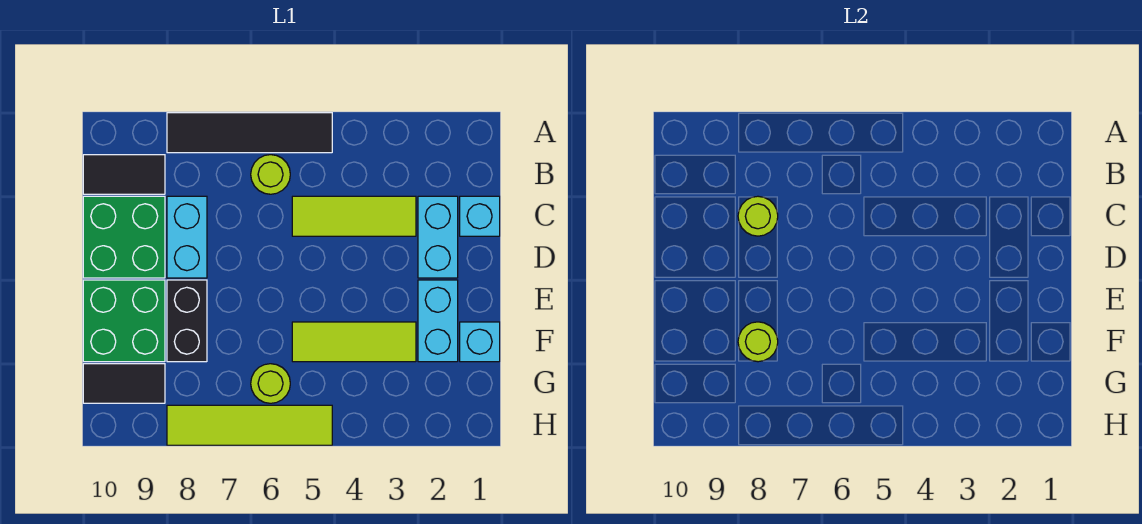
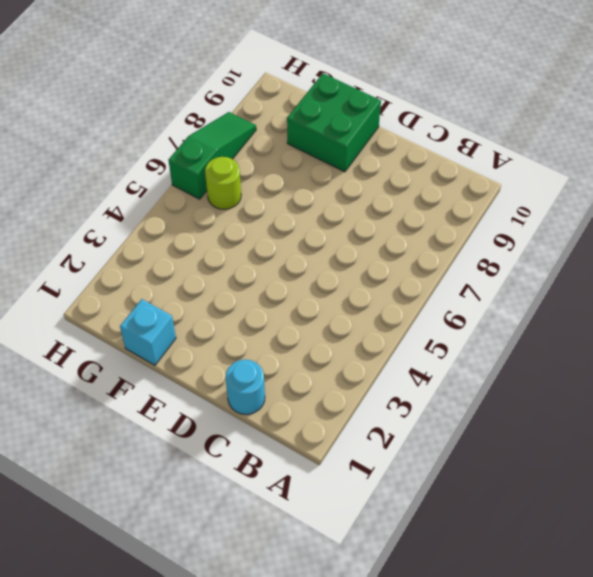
cyan 1x1 round brick [226,360,265,415] -> cyan 1x1 brick [460,196,500,236]
green 1x3 slope [168,112,256,199] -> lime 1x4 tile [167,405,332,445]
none -> black 1x4 tile [167,113,332,153]
none -> lime 1x1 round brick [251,155,290,194]
none -> black 1x2 tile [83,155,165,194]

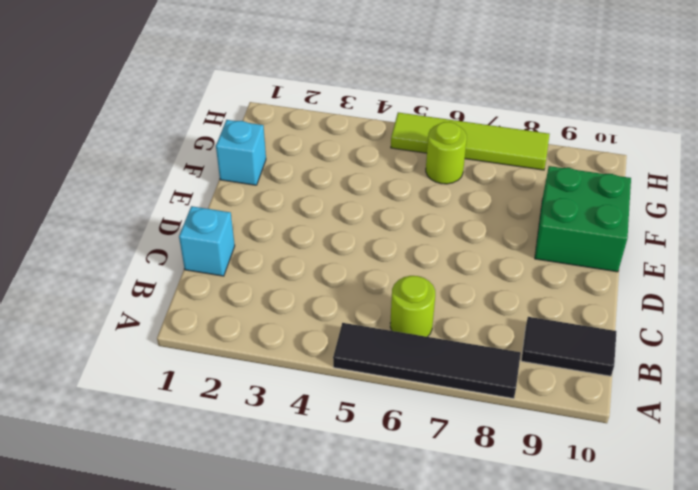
none -> cyan 1x2 brick [418,196,458,278]
none -> lime 1x3 tile [292,196,416,236]
none -> cyan 1x2 brick [167,196,207,278]

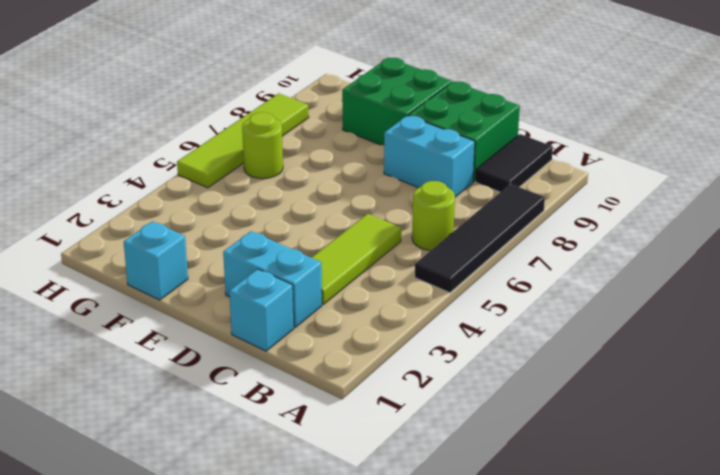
none -> cyan 1x2 brick [418,280,458,362]
none -> black 1x2 brick [167,280,207,362]
none -> lime 1x3 tile [292,322,416,362]

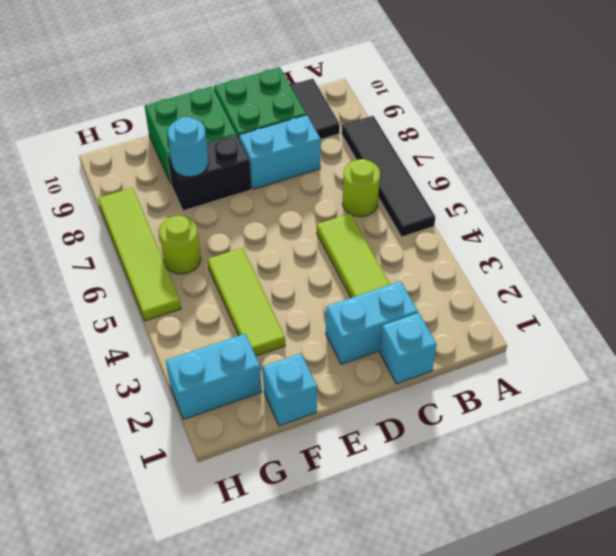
cyan 1x1 round brick [168,117,209,177] -> lime 1x1 round brick [738,322,778,362]
cyan 1x2 brick [166,334,262,419] -> cyan 1x2 brick moved to [418,280,458,362]
none -> black 1x2 tile [83,364,165,403]
none -> lime 1x1 round brick [738,196,778,236]

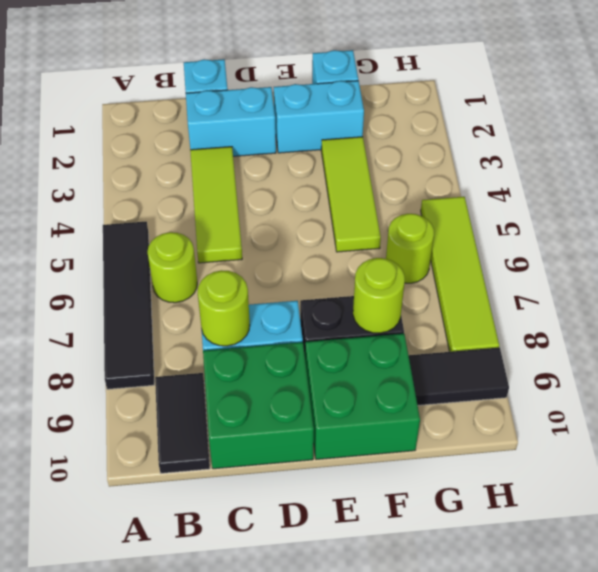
black 1x2 tile [409,347,509,405] -> black 1x2 tile turned to [83,364,165,403]

